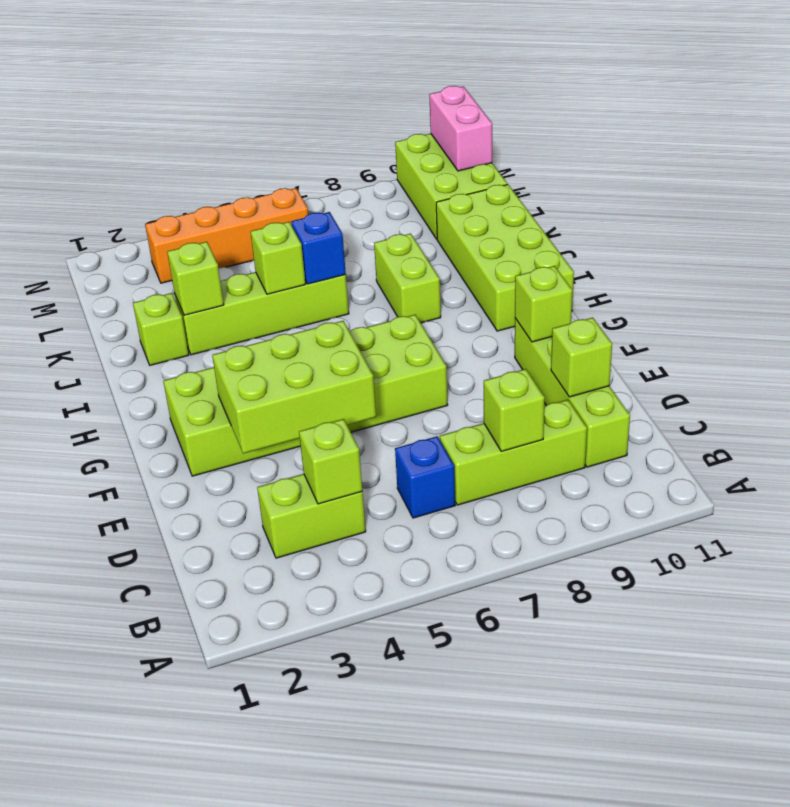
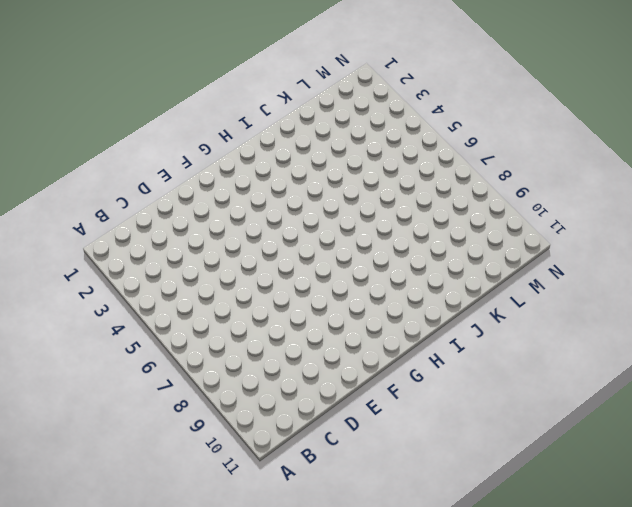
none -> lime 1x2 brick [257,474,366,558]
none -> blue 1x1 brick [395,436,455,518]
none -> lime 1x3 brick [440,400,587,505]

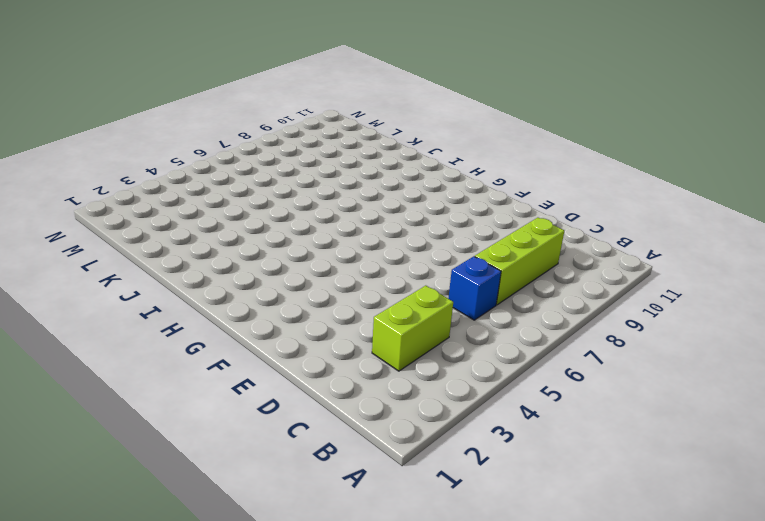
none -> lime 1x4 brick [515,318,630,467]
none -> lime 2x6 brick [163,315,448,476]
none -> lime 2x4 brick [436,184,574,331]

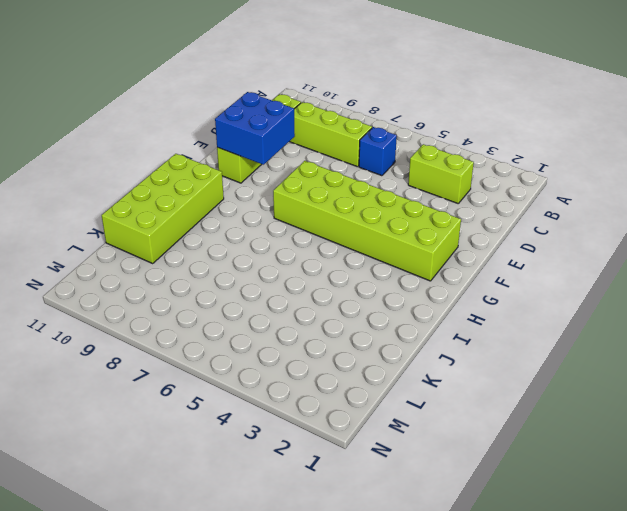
blue 2x2 brick [215,92,295,165] -> lime 1x1 brick [515,266,572,342]
none -> lime 1x2 brick [374,234,441,323]
none -> lime 1x1 brick [133,293,189,365]
none -> lime 1x4 brick [175,272,349,355]

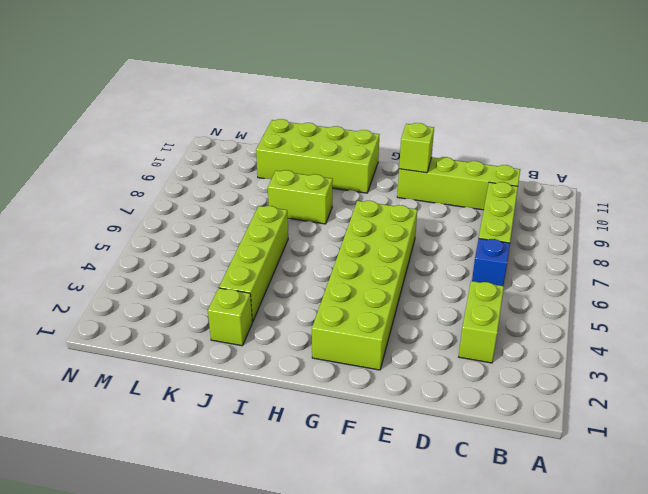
none -> lime 2x3 brick [395,134,507,239]
none -> orange 1x4 brick [145,188,308,283]
none -> lime 1x1 brick [299,419,362,504]

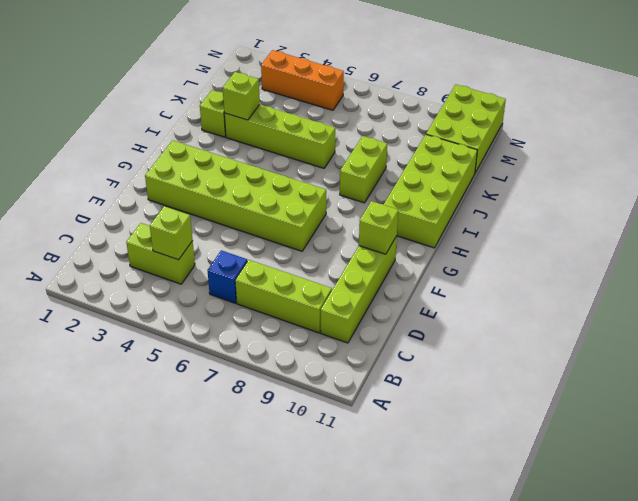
orange 1x3 brick [261,50,344,110] -> orange 1x4 brick [145,188,308,283]
none -> lime 1x1 brick [484,369,545,451]
none -> lime 1x1 brick [551,318,612,397]
none -> lime 2x3 brick [212,321,376,454]

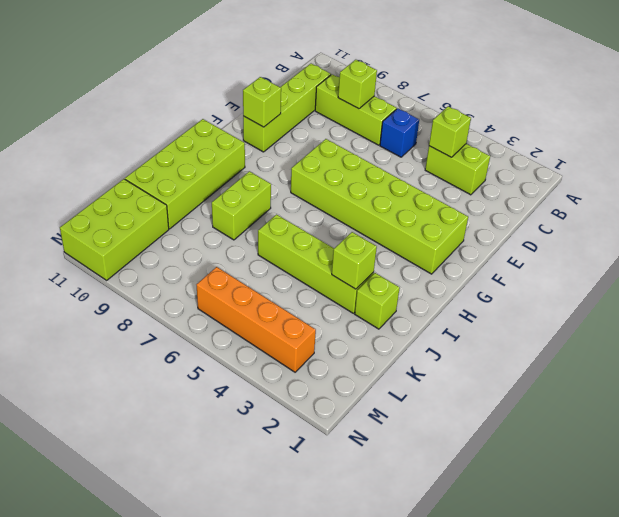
none -> lime 1x1 brick [551,318,612,397]
none -> lime 2x3 brick [212,321,376,454]
none -> lime 1x1 brick [250,222,305,294]

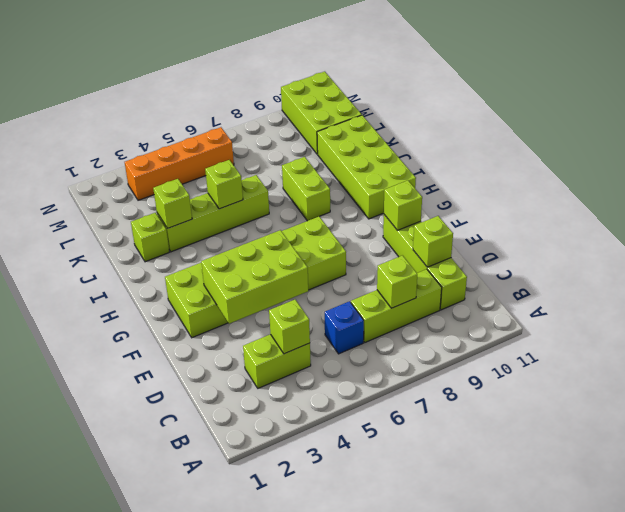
none -> blue 1x1 brick [291,212,346,284]
none -> pink 1x2 brick [429,86,492,171]

